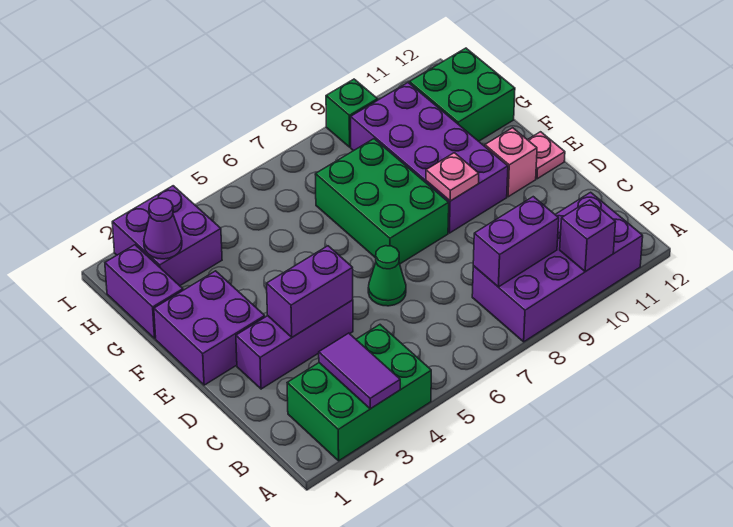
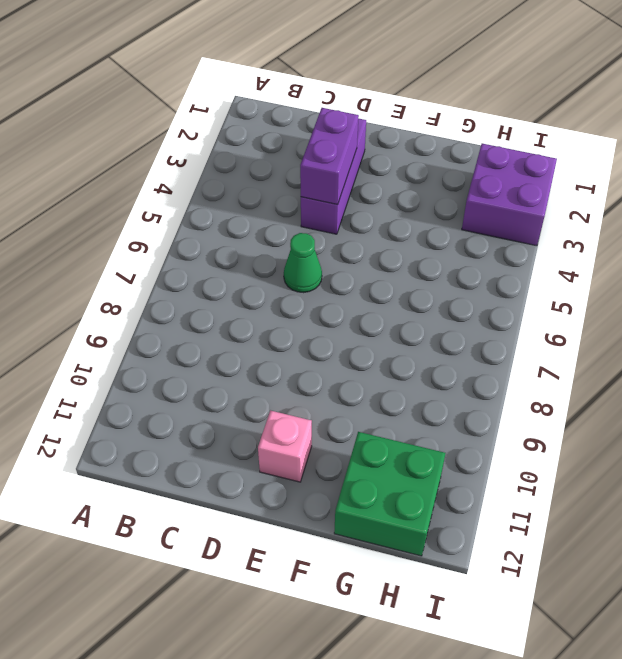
none -> green 2x3 brick [287,325,431,461]
none -> purple 2x4 brick [472,192,643,342]
none -> purple 2x2 brick [154,271,265,385]

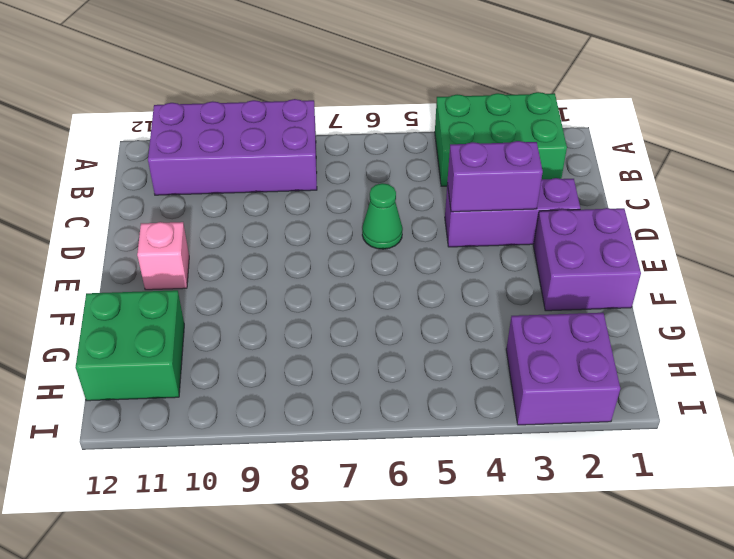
none -> green 2x3 brick [315,139,449,264]
none -> purple 2x4 brick [351,83,508,233]
none -> pink 1x1 plate [528,132,565,179]

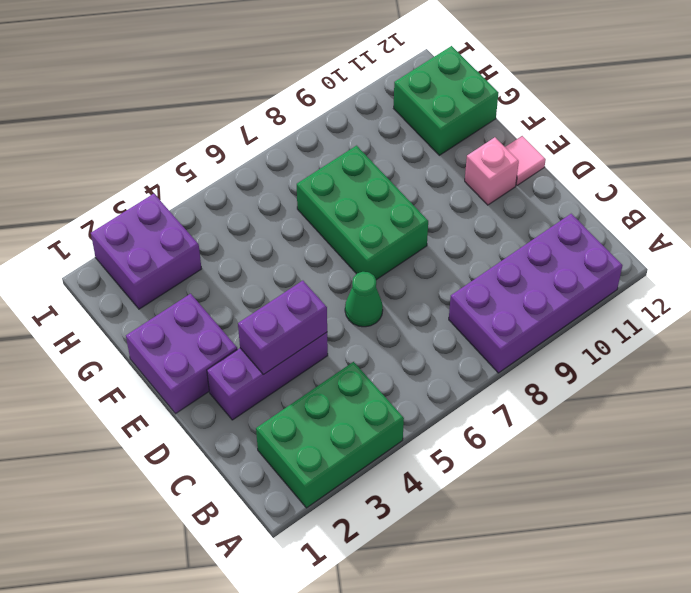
pink 1x1 tile [505,136,546,185] -> pink 1x1 plate [528,132,565,179]
none -> purple 2x4 brick [351,83,508,233]
none -> purple 1x2 brick [105,245,183,338]
none -> green 1x1 brick [326,79,378,147]

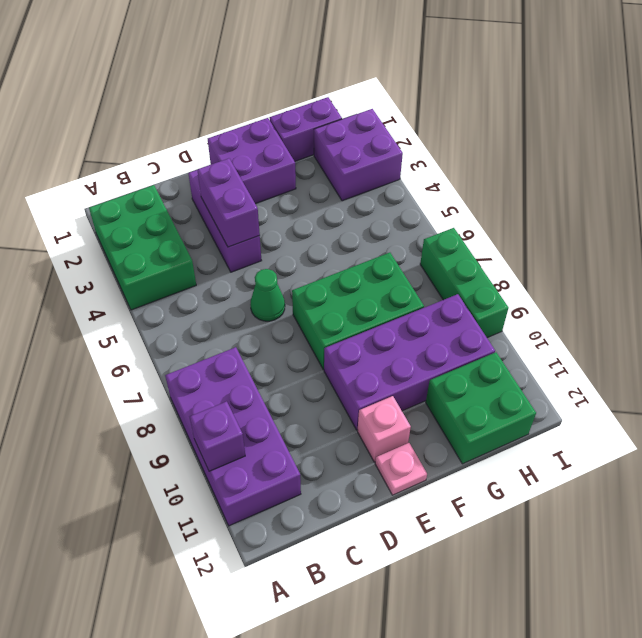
green 1x3 brick [420,228,508,338] -> green 1x1 brick [326,79,378,147]
none -> purple 1x2 tile [319,333,400,409]
none -> purple 1x2 brick [473,197,559,287]
none -> pink 1x1 plate [426,153,479,201]

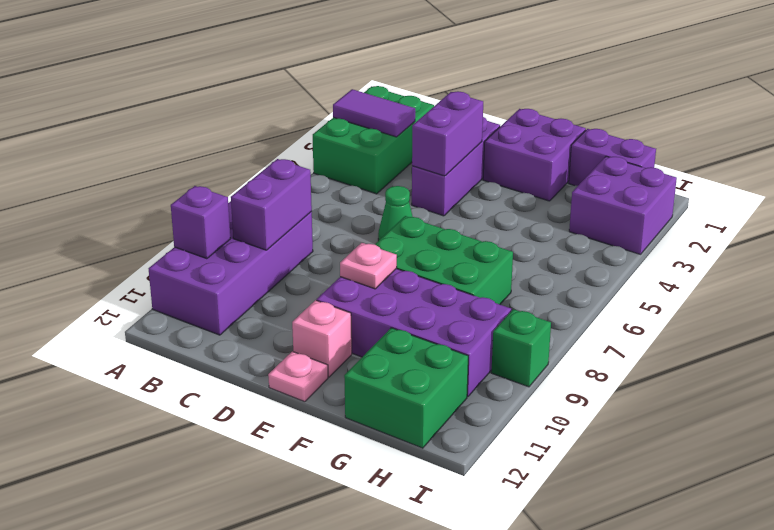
none -> purple 1x1 cone [144,198,182,259]

